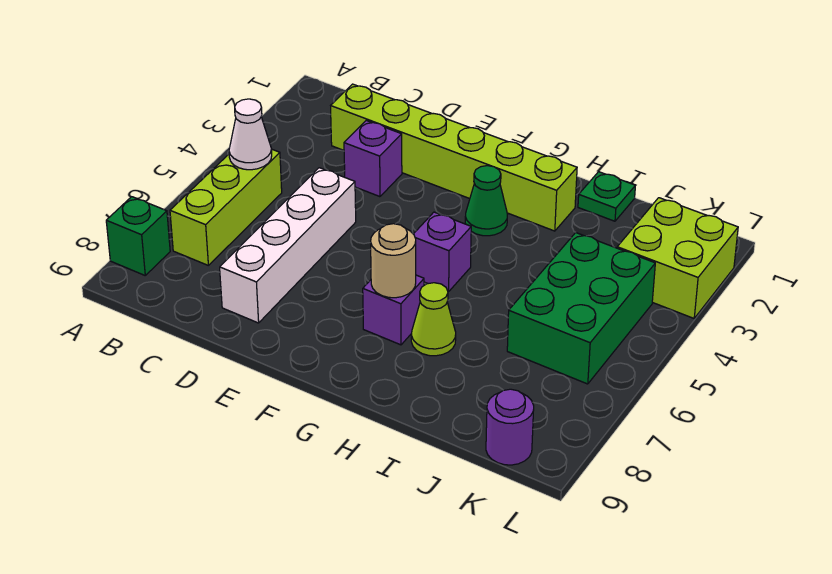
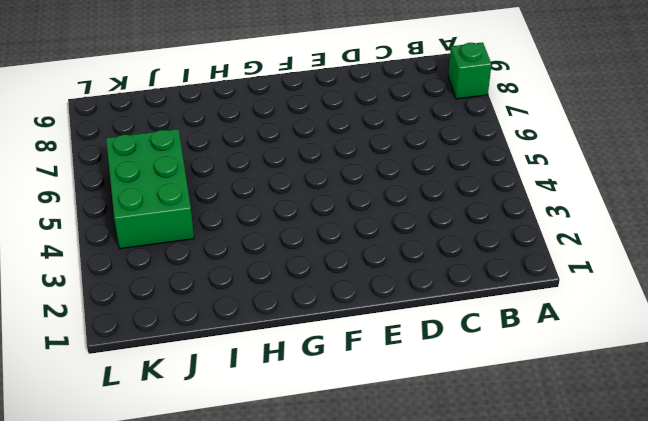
none -> lime 1x3 brick [170,149,282,265]
none -> lime 1x6 brick [331,84,577,231]
none -> purple 1x1 brick [344,121,402,197]

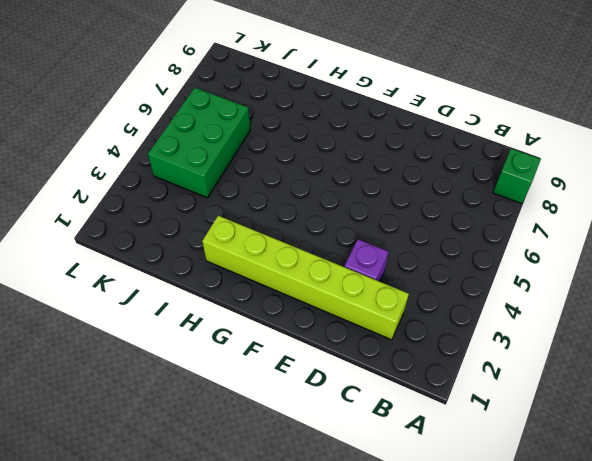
none -> lime 1x3 brick [170,149,282,265]
none -> white 1x4 brick [220,168,356,323]
none -> green 1x1 cone [465,166,507,236]

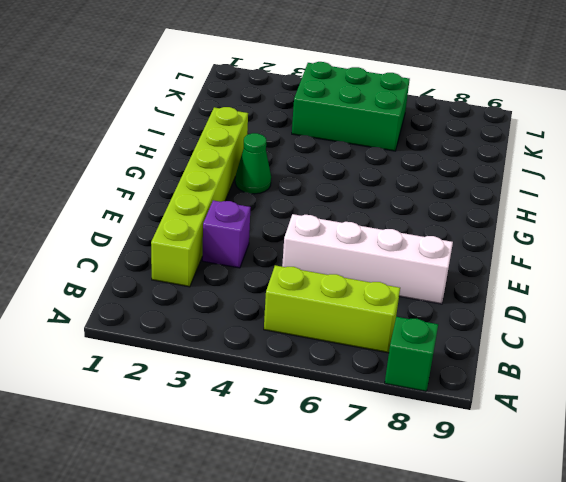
none -> purple 1x1 brick [414,212,471,292]
none -> purple 1x1 brick [363,275,424,345]
none -> lime 1x1 cone [411,283,456,356]

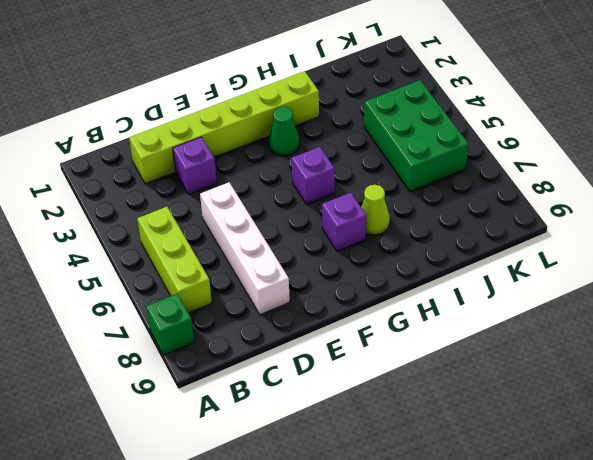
none -> green 1x1 plate [578,172,635,221]
none -> lime 2x2 brick [617,198,738,318]
none -> purple 1x1 round brick [486,389,534,465]

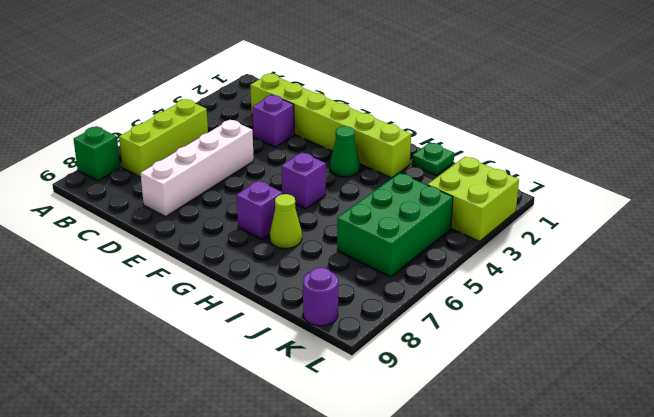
none -> white 1x1 cone [229,99,272,170]
none -> tan 1x1 round brick [371,224,416,298]

